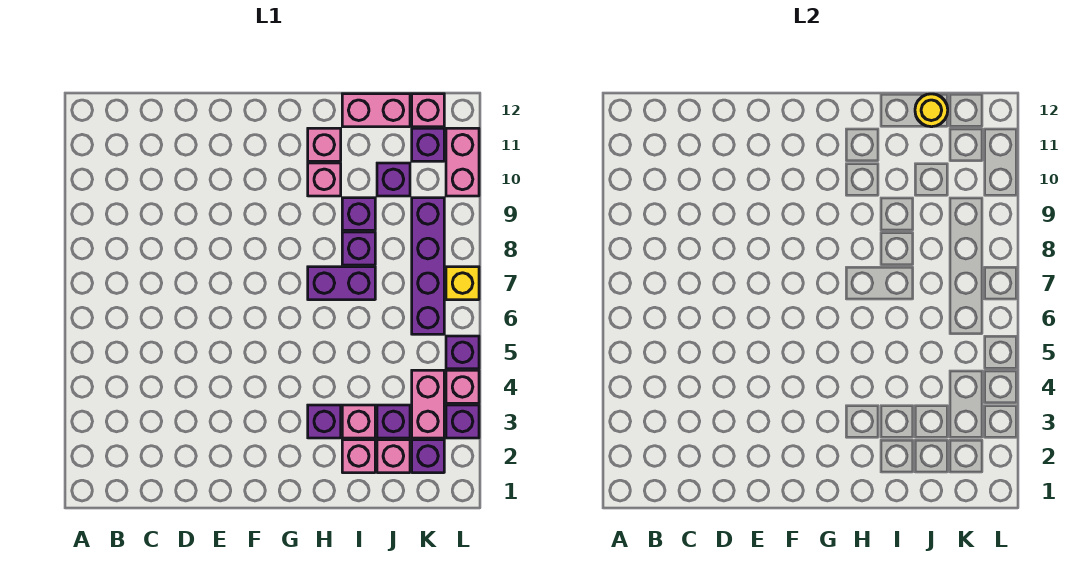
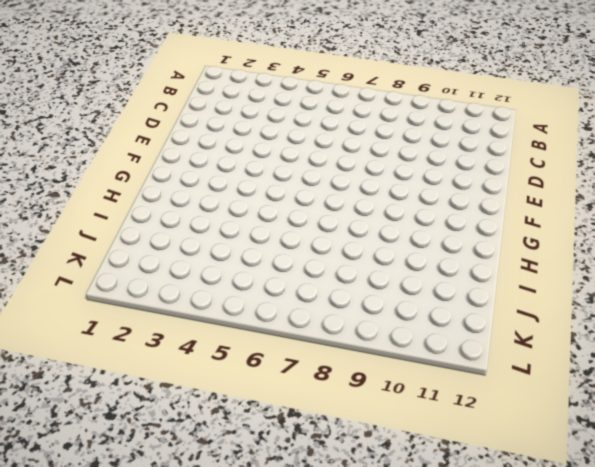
none -> purple 1x1 brick [308,405,341,438]
none -> purple 1x2 brick [308,267,375,300]
none -> pink 1x1 brick [308,163,341,196]

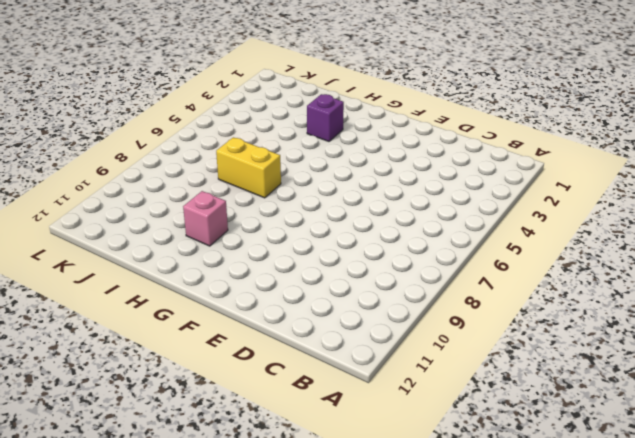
yellow 1x2 brick [216,137,281,198] -> purple 1x2 brick [308,267,375,300]
none -> pink 1x1 brick [308,128,341,161]
none -> pink 1x1 brick [342,440,375,473]
none -> pink 1x1 brick [342,405,375,438]

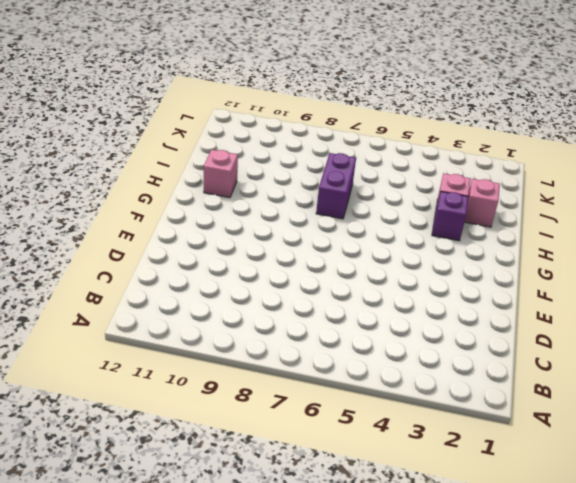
none -> pink 1x1 brick [308,163,341,196]
none -> purple 1x1 brick [342,232,375,265]
none -> purple 1x1 brick [342,198,375,230]

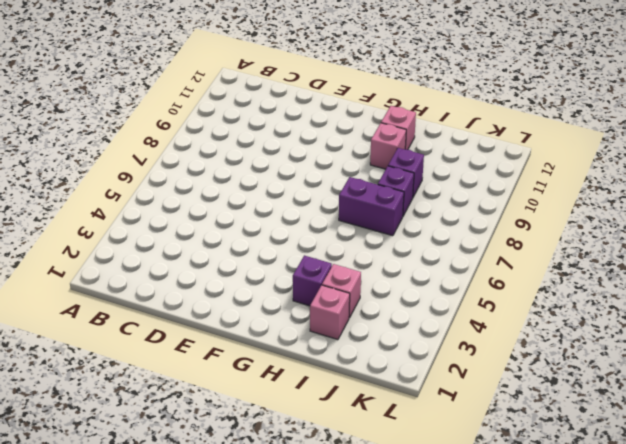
none -> pink 1x2 brick [342,94,410,127]
none -> pink 1x1 brick [377,440,410,473]
none -> purple 1x1 brick [377,405,410,438]

